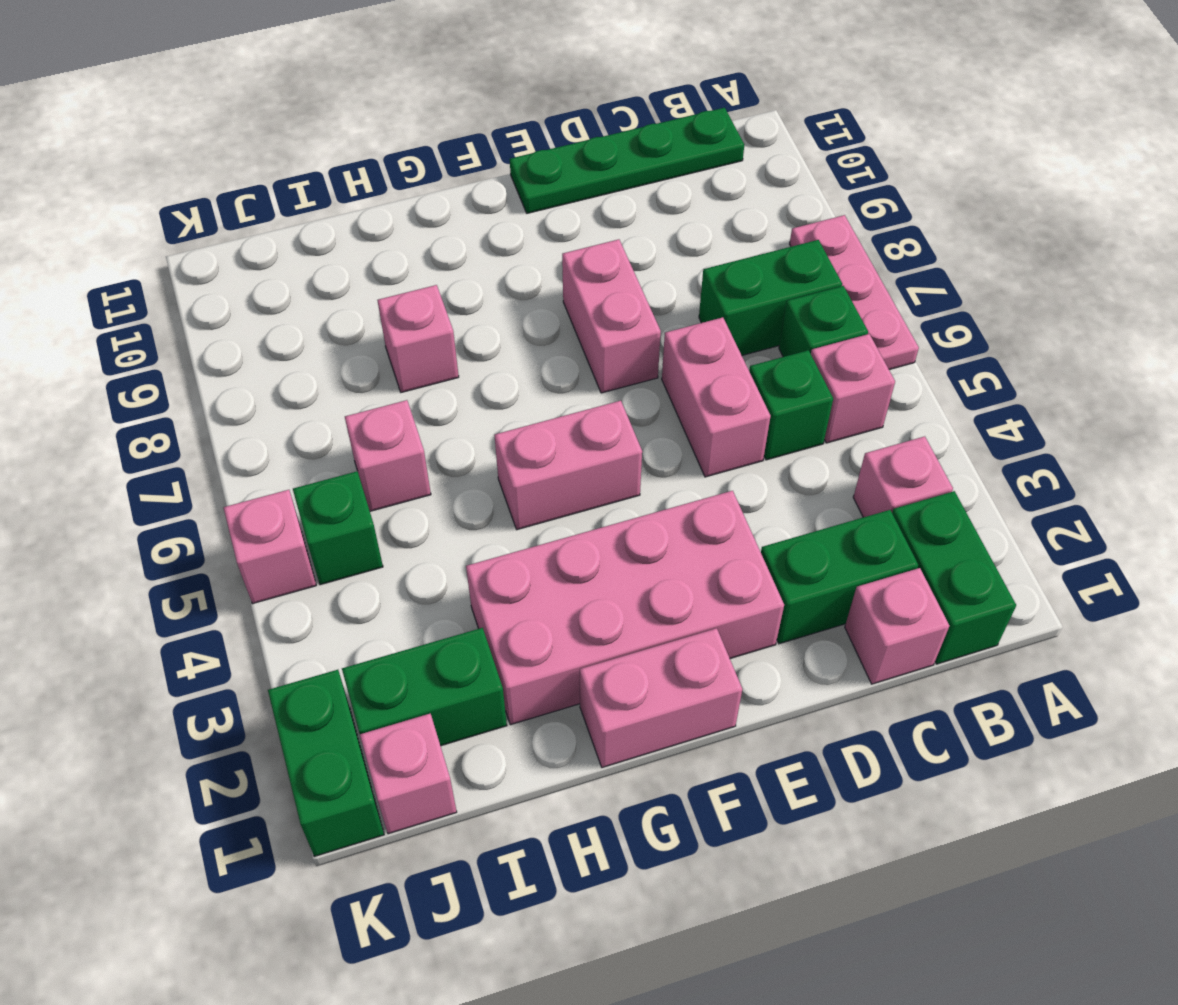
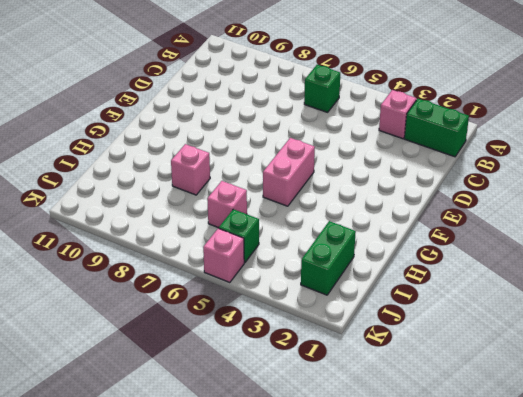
none -> pink 1x3 plate [790,215,919,370]
none -> pink 1x1 brick [811,334,895,443]
none -> green 1x2 brick [699,240,842,355]

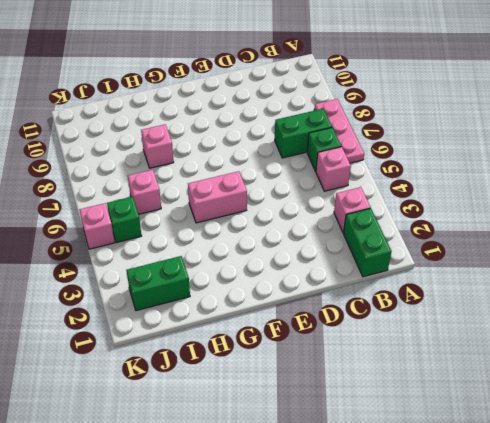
none -> green 1x4 plate [510,108,744,213]
none -> pink 1x1 brick [845,568,950,684]
none -> green 1x2 brick [761,510,918,644]

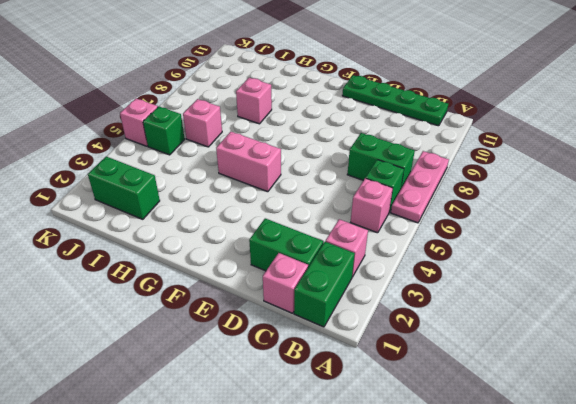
none -> green 1x1 brick [749,350,833,460]
none -> pink 1x2 brick [662,317,771,477]
none -> pink 2x4 brick [466,491,784,725]

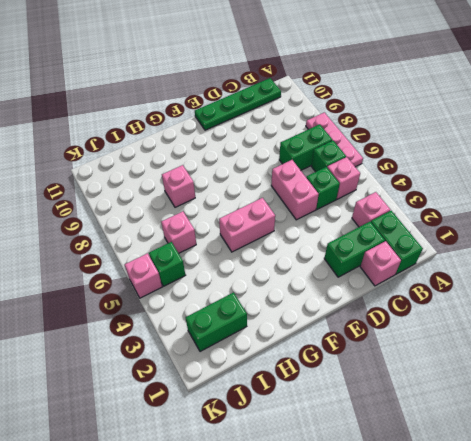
none -> pink 2x4 brick [466,491,784,725]
none -> pink 1x2 brick [562,239,661,393]
none -> pink 1x2 brick [580,628,742,768]

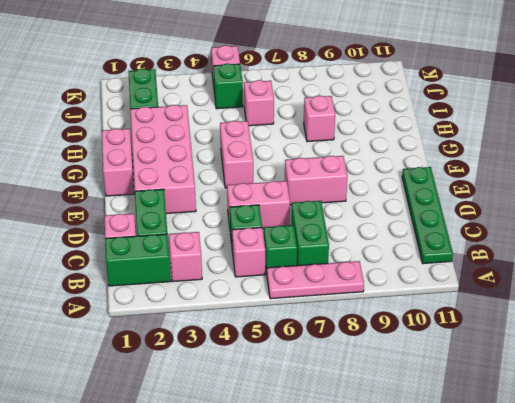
none -> pink 1x1 brick [360,714,457,834]
none -> green 1x2 brick [268,670,384,856]

